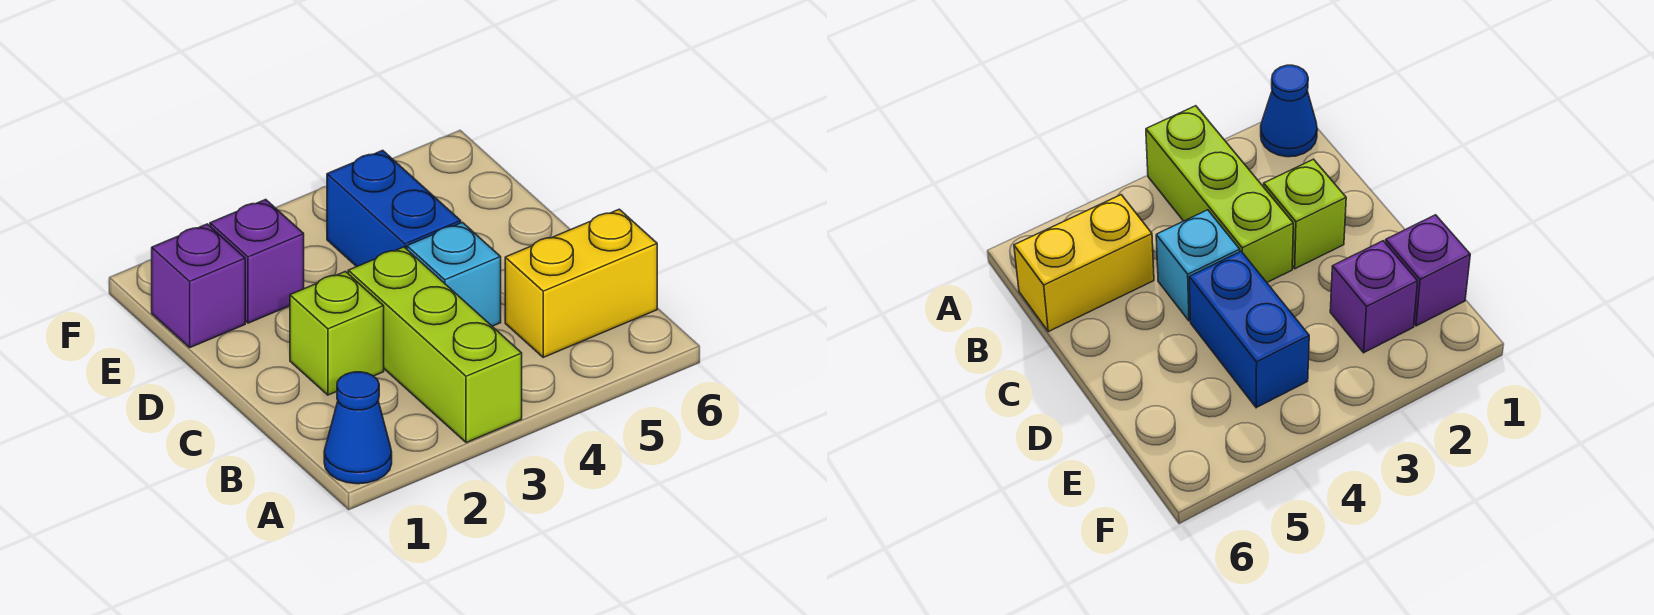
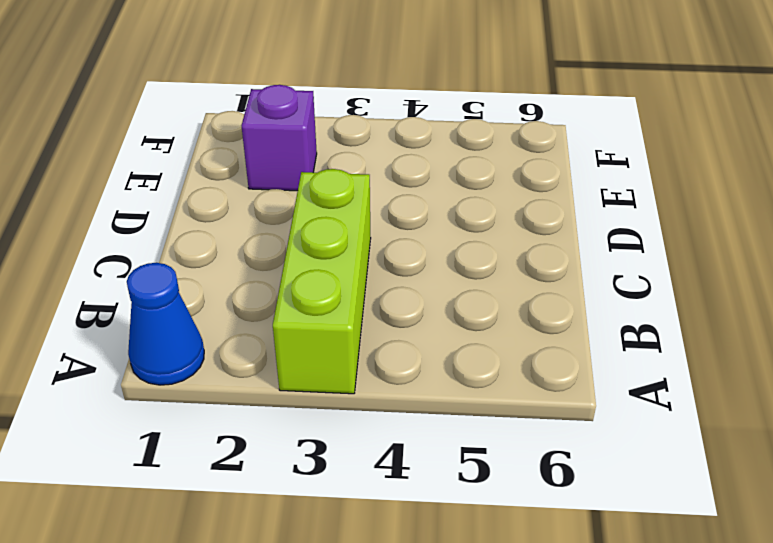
none -> yellow 1x2 brick [505,209,657,357]
none -> lime 1x1 brick [290,272,384,395]

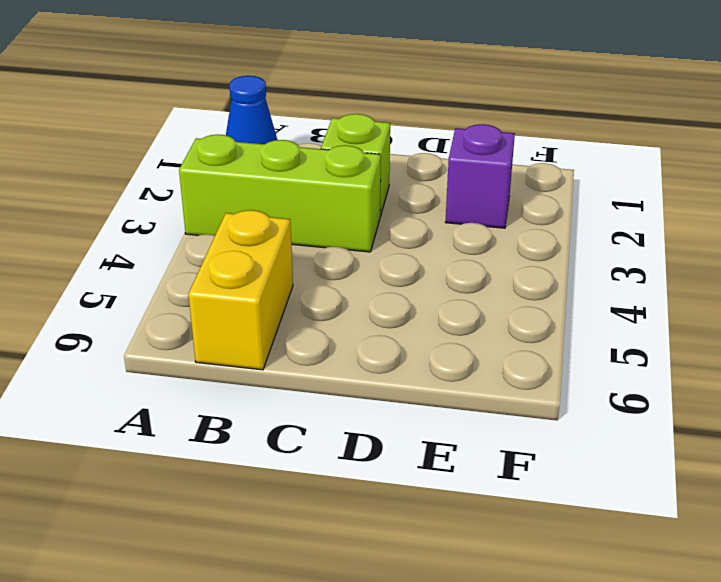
none -> cyan 1x1 brick [407,222,501,326]
none -> blue 1x2 brick [327,150,461,267]

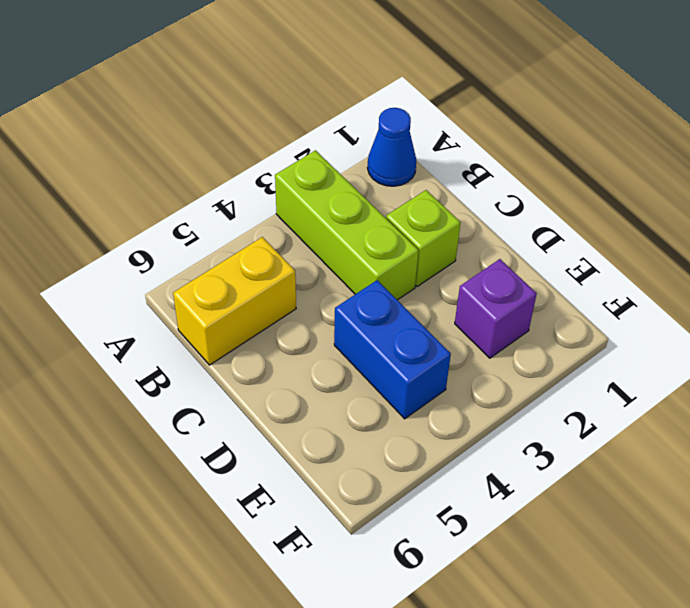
none -> cyan 1x1 brick [407,222,501,326]
none -> purple 1x1 brick [152,224,245,347]

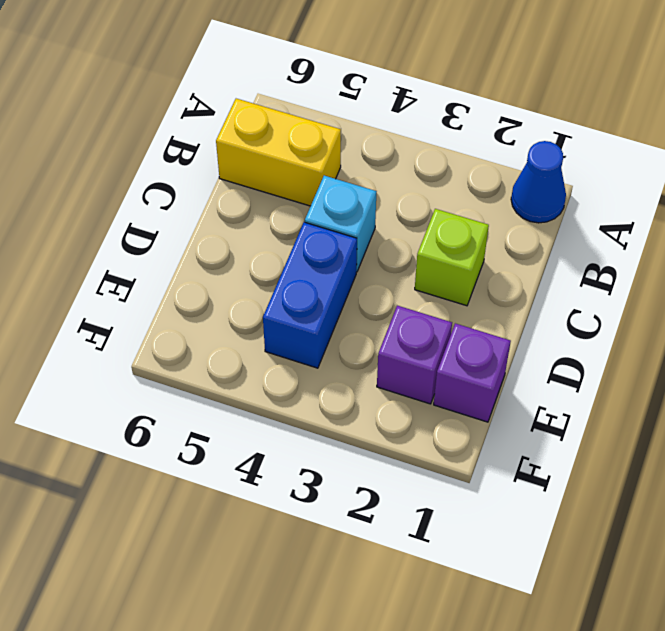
none -> lime 1x3 brick [348,247,522,443]

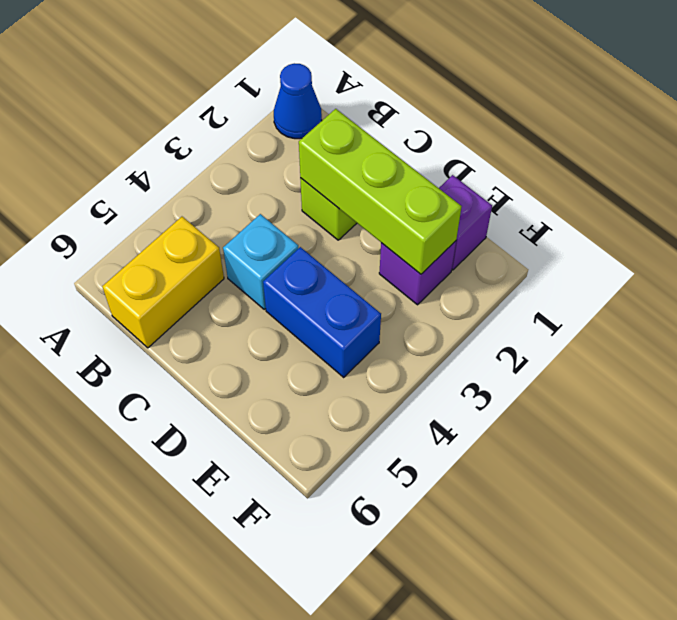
lime 1x3 brick [299,109,462,274] -> lime 1x3 brick moved to [348,247,522,443]

